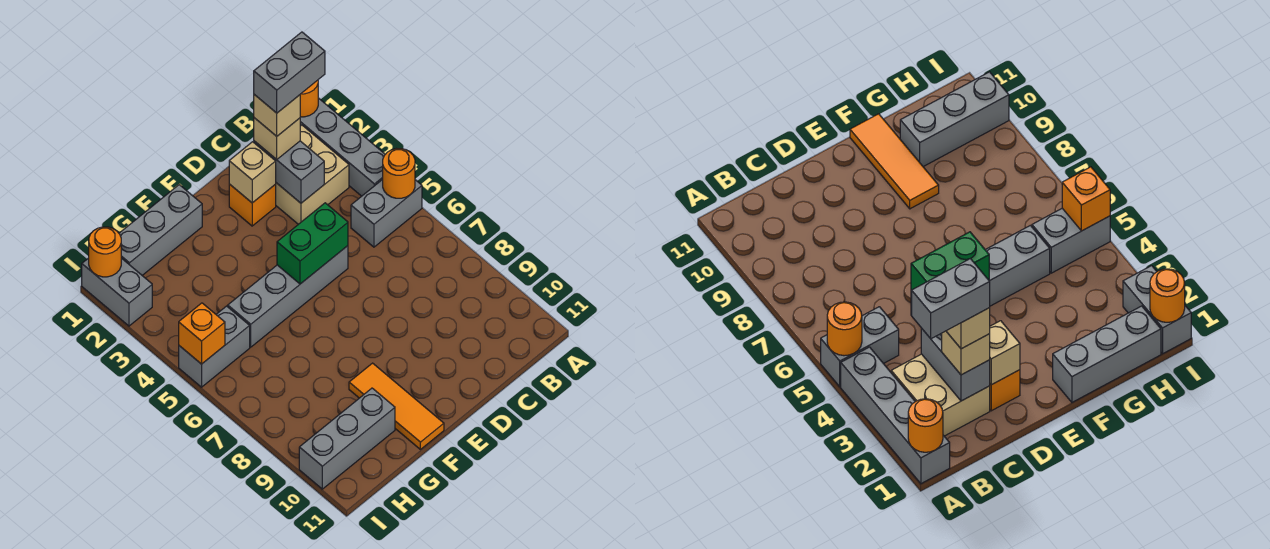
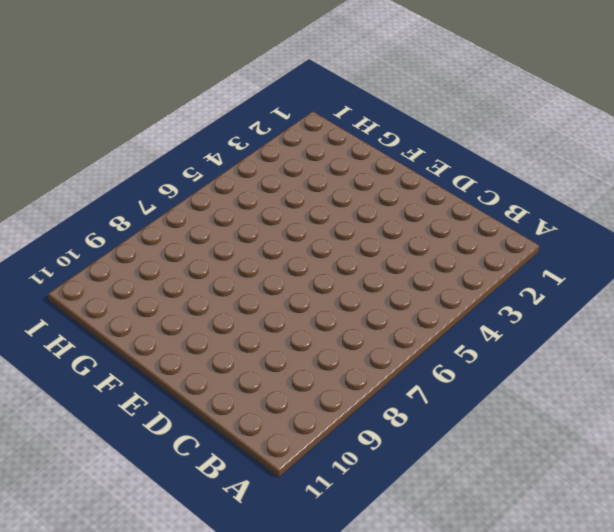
none -> grey 1x4 brick [300,98,385,196]
none -> grey 1x2 brick [351,179,422,247]
none -> tan 2x2 brick [276,125,349,224]

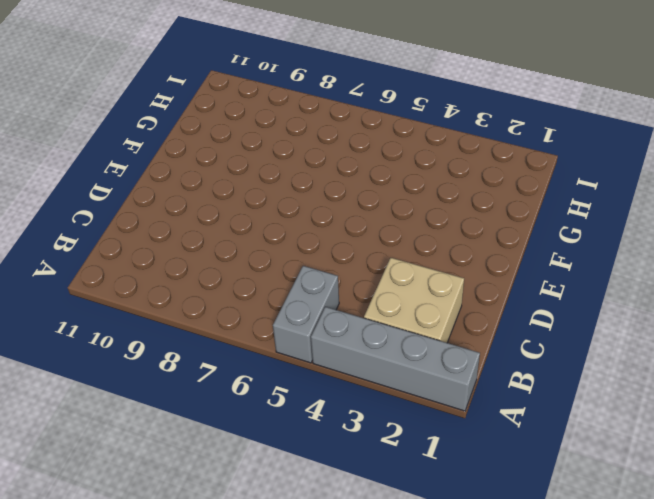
none -> orange 1x1 brick [229,184,276,226]
none -> grey 1x4 brick [228,246,348,347]
none -> grey 1x3 brick [119,185,202,275]

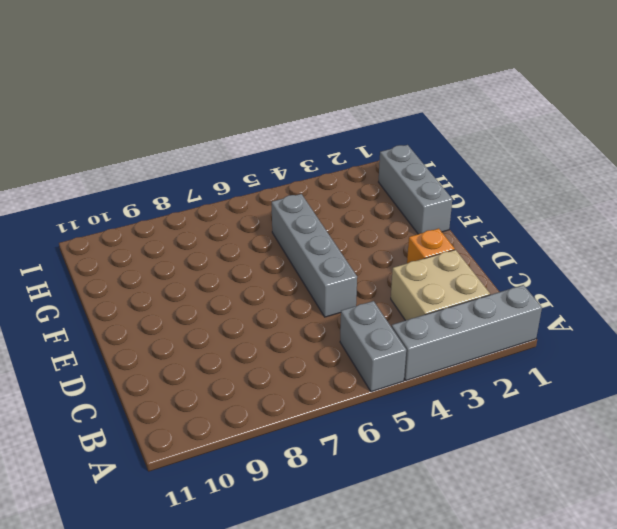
none -> orange 1x3 tile [349,363,444,449]
none -> grey 1x3 brick [299,388,395,489]
none -> grey 1x2 brick [179,306,250,387]

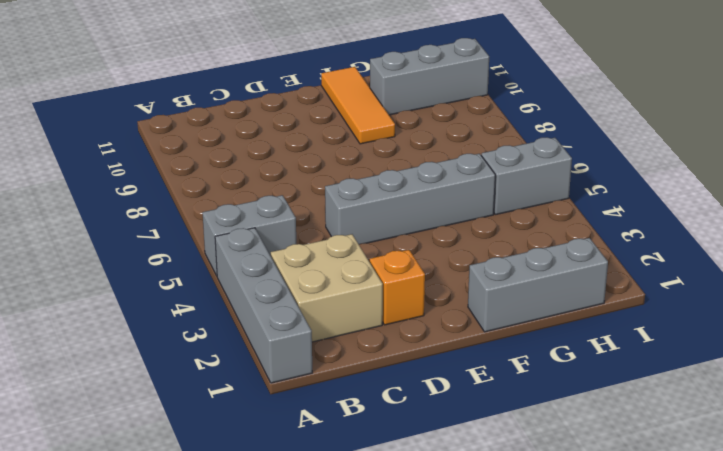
none -> grey 1x2 brick [82,258,152,326]
none -> orange 1x1 round brick [300,80,318,117]
none -> orange 1x1 round brick [383,149,415,198]

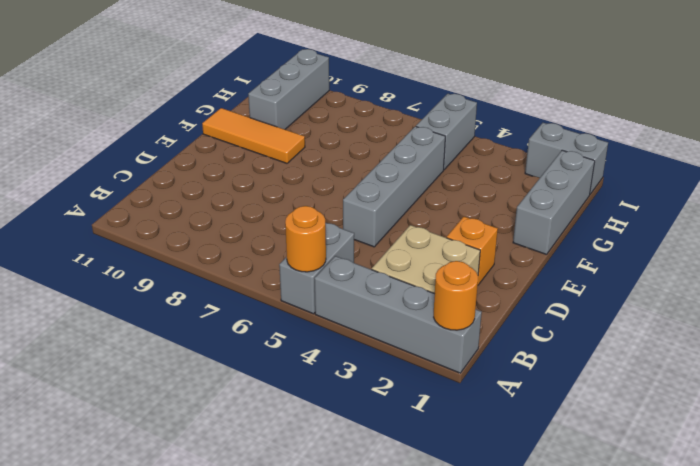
none -> grey 1x2 brick [254,141,324,203]
none -> tan 1x1 brick [229,142,276,203]
none -> green 1x2 brick [277,203,348,284]

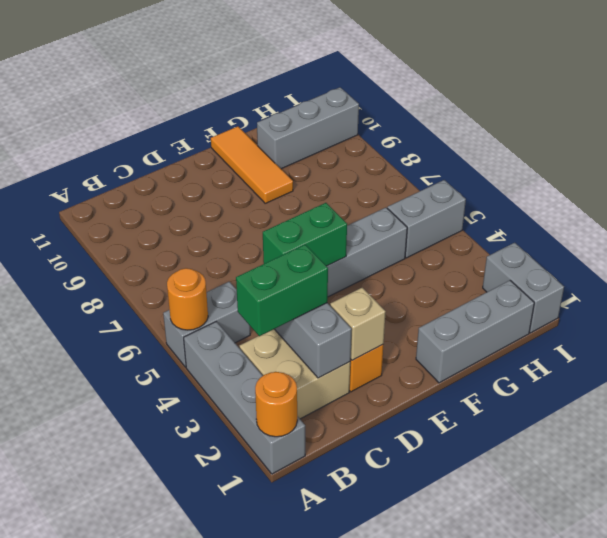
green 1x2 brick [236,245,328,336] -> none
none -> orange 1x1 round brick [89,227,121,277]
none -> orange 1x1 brick [179,303,225,364]
none -> tan 1x1 brick [254,118,300,160]

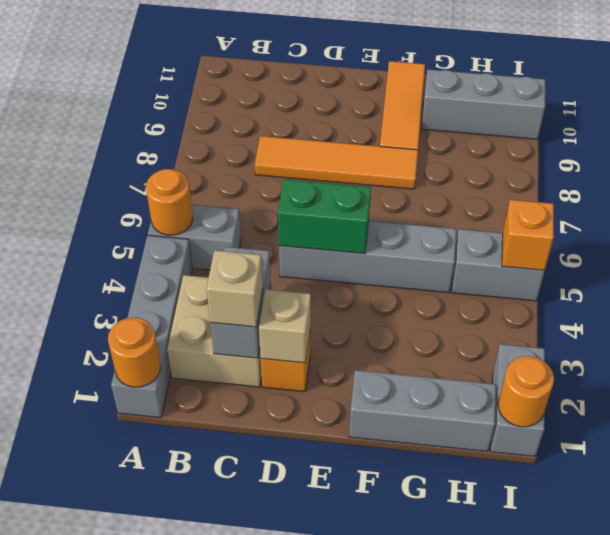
orange 1x4 tile [255,136,418,189] -> none
none -> tan 1x1 brick [254,95,300,136]
none -> grey 1x2 brick [254,32,325,113]

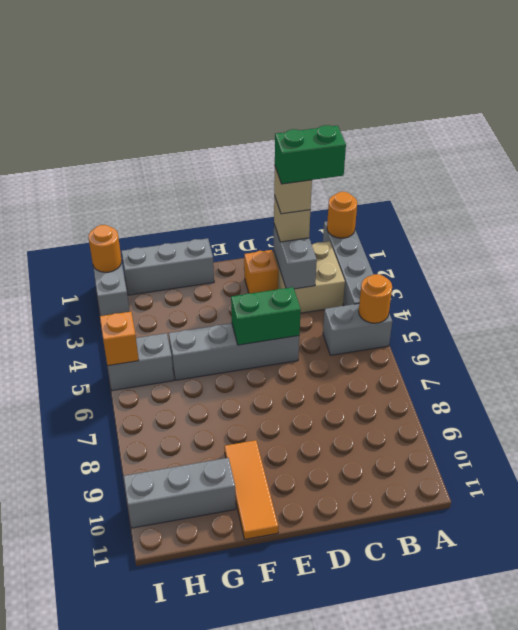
green 1x2 brick [275,125,346,184] -> grey 1x2 brick [254,32,325,113]
none -> tan 1x1 brick [229,142,276,203]

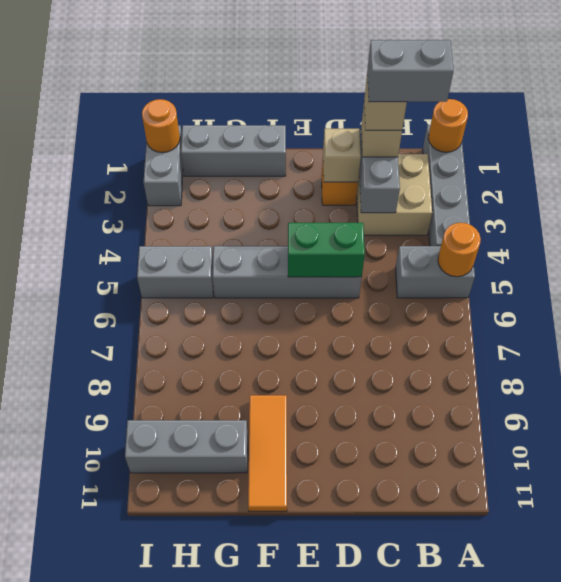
none -> orange 1x1 brick [179,303,225,364]

